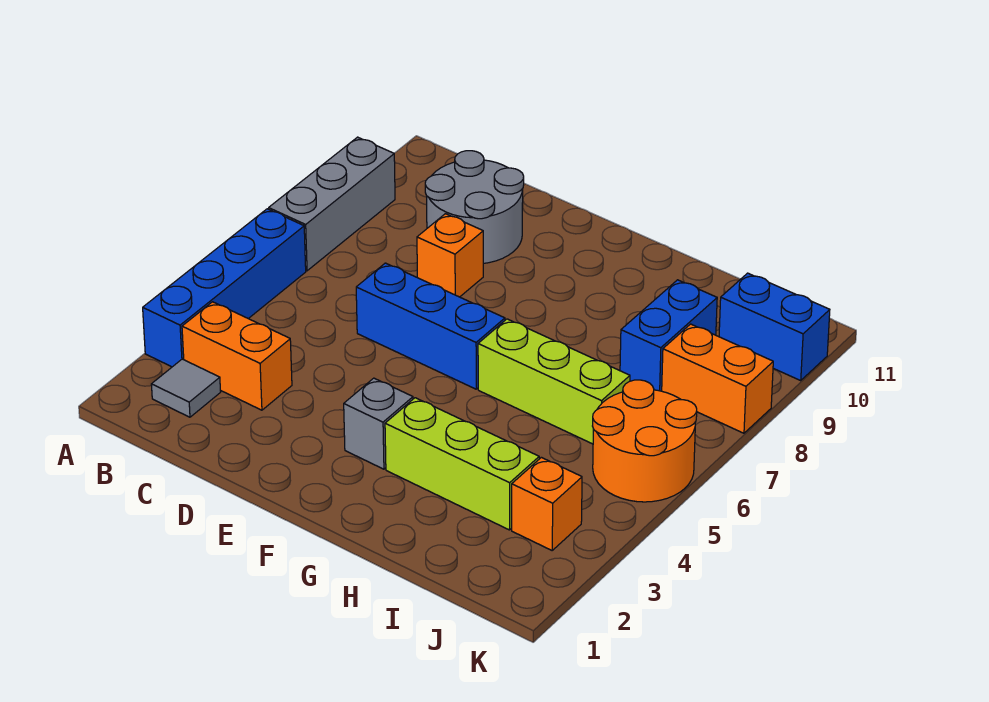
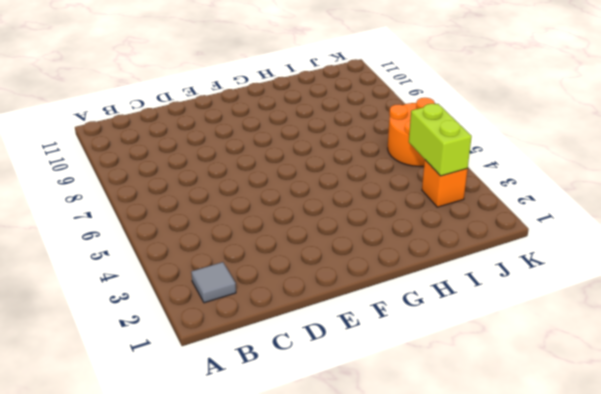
lime 1x2 brick [409,104,472,176] -> none
none -> blue 1x4 brick [143,209,306,367]
none -> grey 1x3 brick [269,137,395,271]
none -> orange 1x2 brick [182,302,292,410]

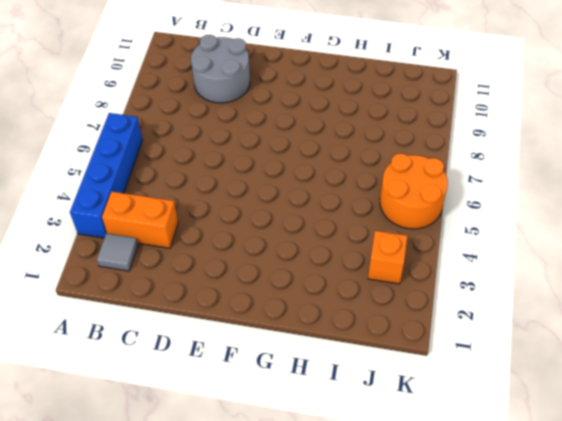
none -> grey 1x3 brick [269,137,395,271]
none -> blue 1x3 brick [356,263,505,389]
none -> orange 1x1 brick [417,214,483,297]

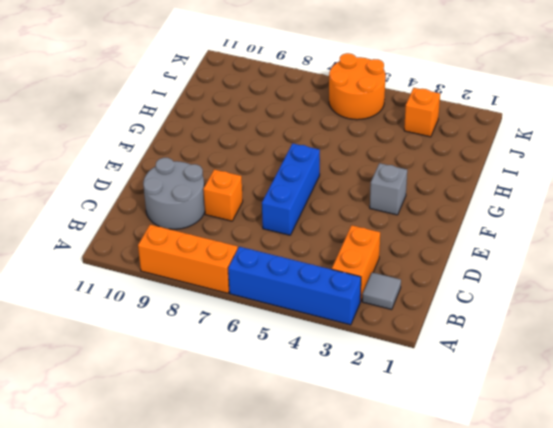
orange 1x3 brick [138,225,238,293] -> grey 1x3 brick [269,137,395,271]
none -> lime 1x3 brick [385,398,539,530]
none -> lime 1x3 brick [478,319,630,444]
none -> blue 1x2 brick [620,280,717,391]

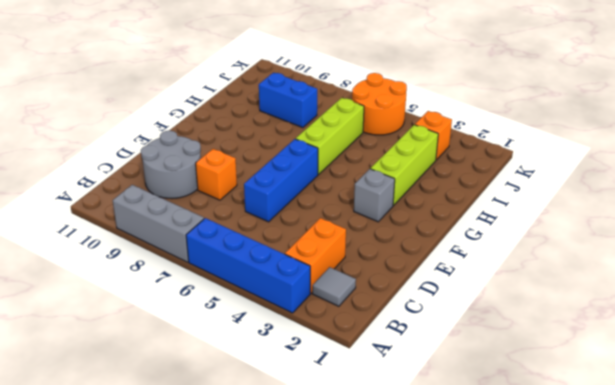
none -> orange 1x2 brick [662,324,773,433]
none -> blue 1x2 brick [719,273,830,380]

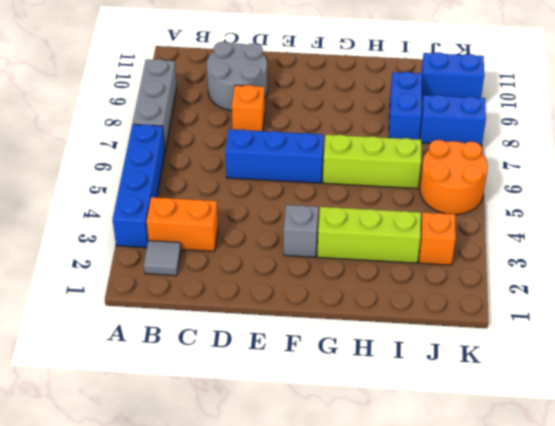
blue 1x2 brick [420,95,486,146] -> orange 1x2 brick [662,324,773,433]

